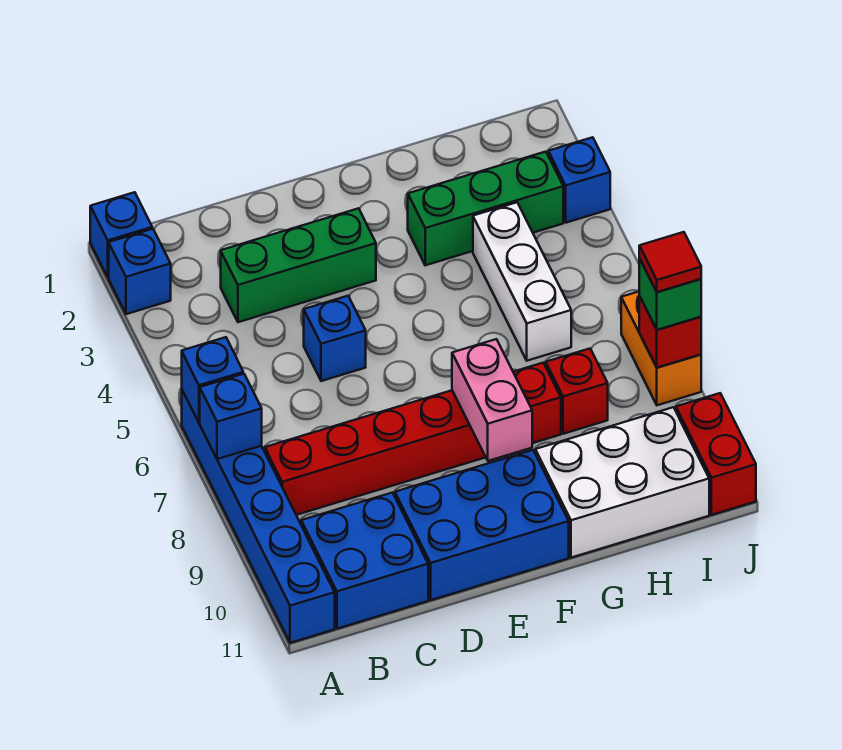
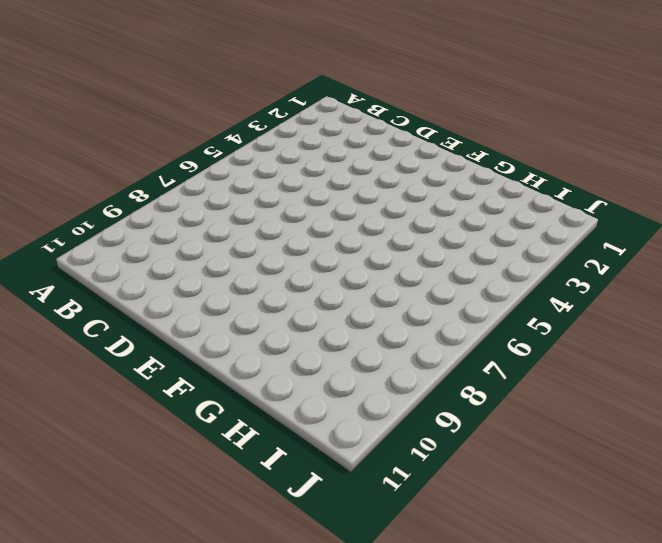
none -> blue 1x1 brick [90,192,152,278]
none -> blue 1x1 brick [109,229,171,314]
none -> blue 1x6 brick [182,390,335,643]

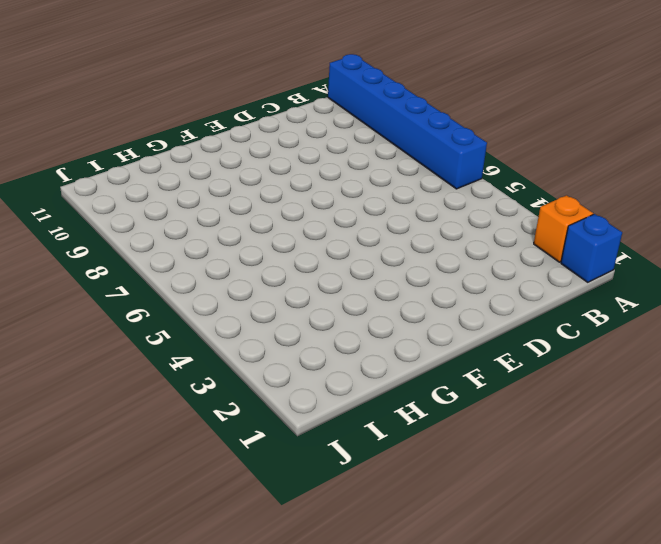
orange 1x1 brick [534,195,593,262] -> blue 1x1 brick [109,229,171,314]
none -> red 1x6 brick [265,363,561,515]
none -> blue 2x2 brick [301,493,428,629]
none -> green 1x3 brick [221,208,376,322]

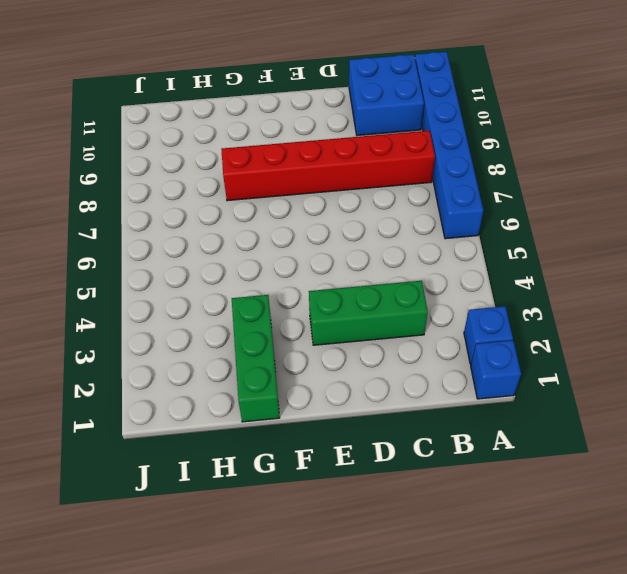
green 1x3 brick [232,295,280,422] -> green 1x3 brick turned to [408,152,563,265]
none -> blue 1x1 brick [304,296,366,381]
none -> blue 2x3 brick [395,450,569,600]
none -> white 2x3 brick [535,407,709,558]

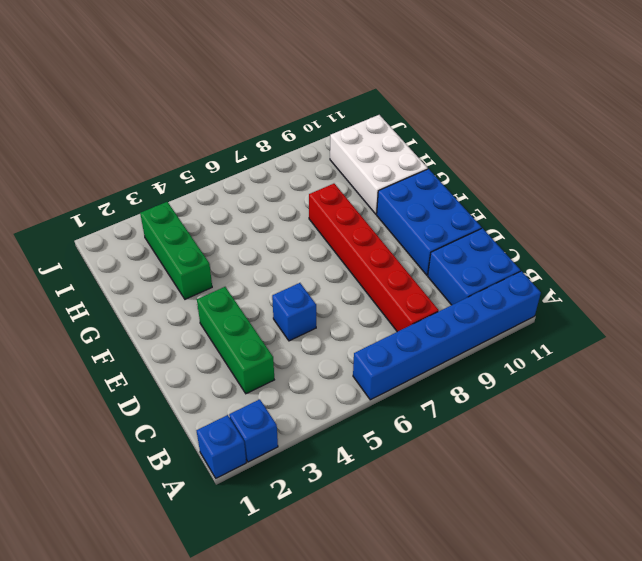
none -> white 1x3 brick [473,202,571,361]
none -> red 1x1 brick [546,349,608,434]
none -> blue 1x1 brick [548,137,610,223]

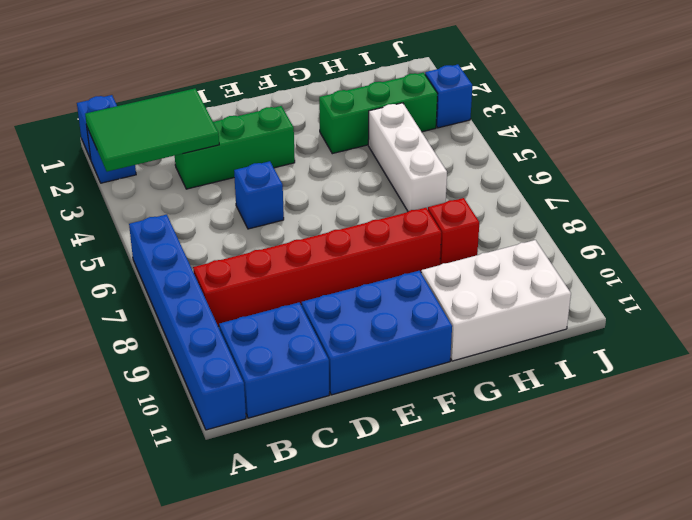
green 2x3 tile [85,88,219,172] -> none
none -> orange 1x2 brick [621,292,701,405]
none -> red 1x2 brick [676,393,756,515]
none -> blue 1x1 brick [182,337,243,423]

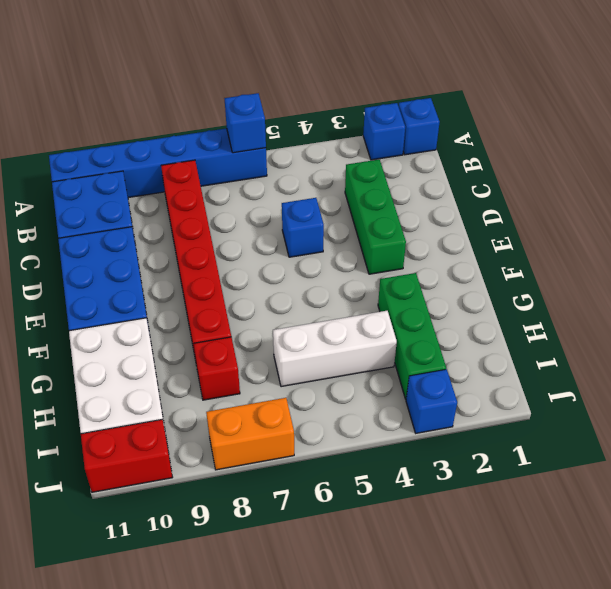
none -> blue 1x1 brick [200,374,262,459]
none -> pink 1x2 brick [452,339,532,461]
none -> red 1x1 brick [639,296,701,368]

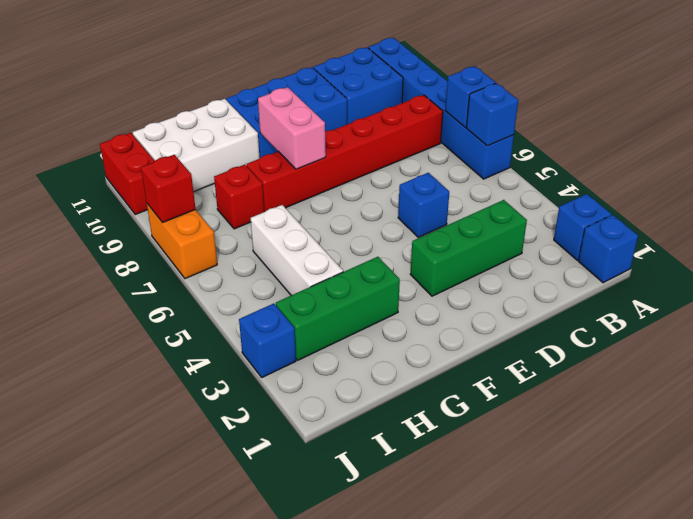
none -> green 1x1 brick [639,258,701,330]
none -> red 1x1 tile [639,232,701,292]

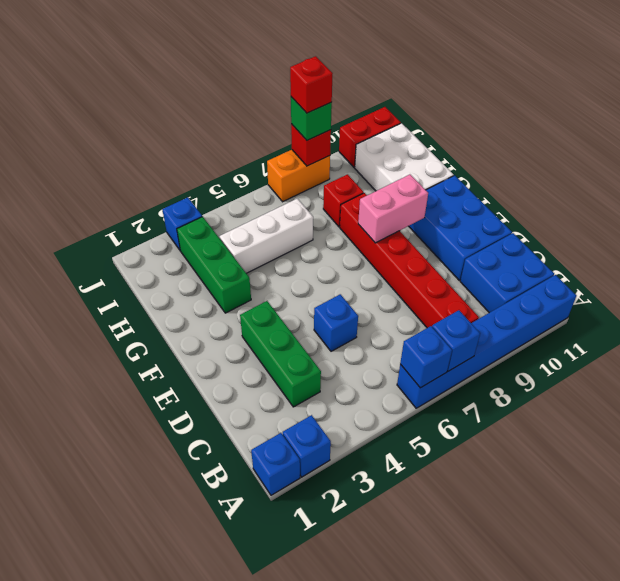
red 1x1 brick [290,56,333,113] -> red 1x1 tile [639,232,701,292]

